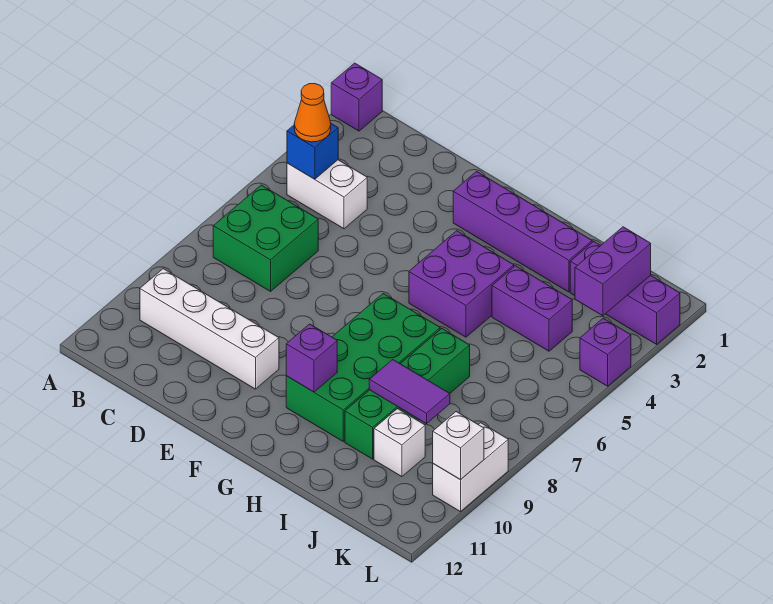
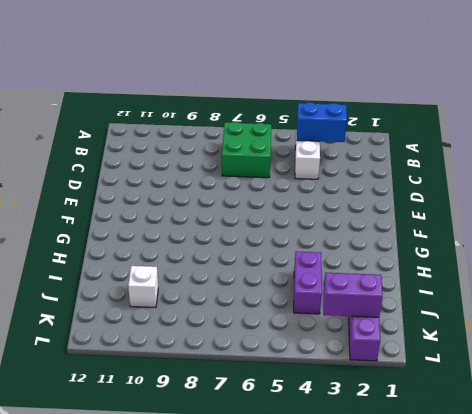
blue 1x2 brick [297,102,347,142] -> blue 1x1 brick [287,124,338,179]
none -> purple 1x1 brick [331,63,382,131]
none -> white 1x4 brick [140,269,279,389]
none -> purple 1x4 brick [453,172,592,292]

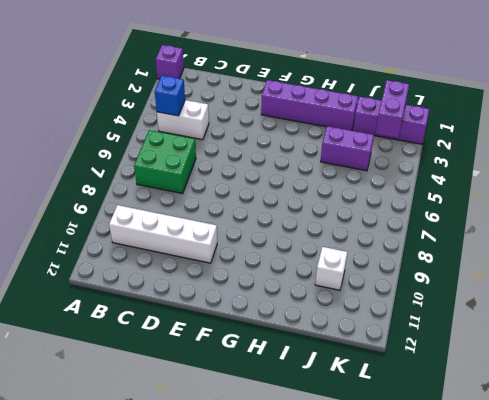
none -> purple 2x2 brick [409,231,514,337]
none -> green 2x4 brick [286,294,440,441]
none -> green 1x4 brick [345,329,470,459]

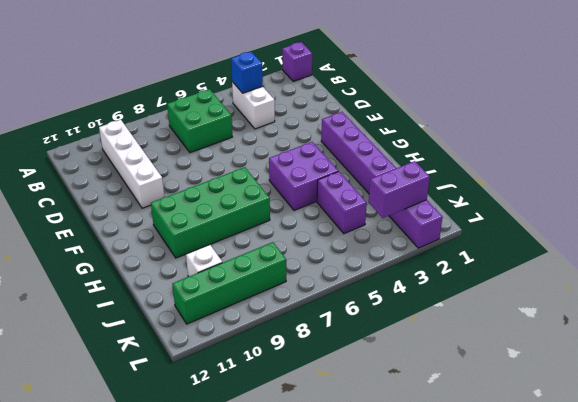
green 1x4 brick [172,242,286,324] -> green 1x4 brick moved to [345,329,470,459]
none -> purple 1x1 brick [580,318,631,386]
none -> white 1x2 brick [433,423,508,512]
none -> purple 1x1 brick [286,324,337,392]

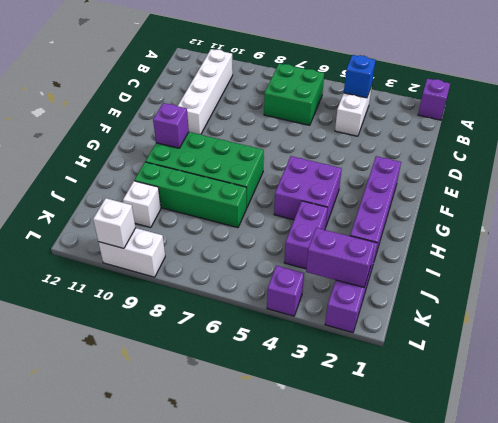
none -> purple 1x2 tile [369,360,450,424]
none -> orange 1x1 cone [294,83,331,142]

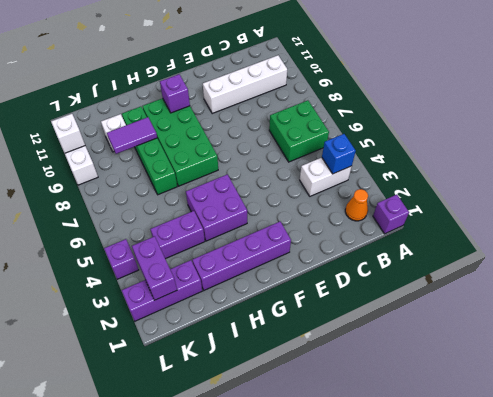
orange 1x1 cone [345,189,368,221] -> orange 1x1 cone moved to [294,83,331,142]

